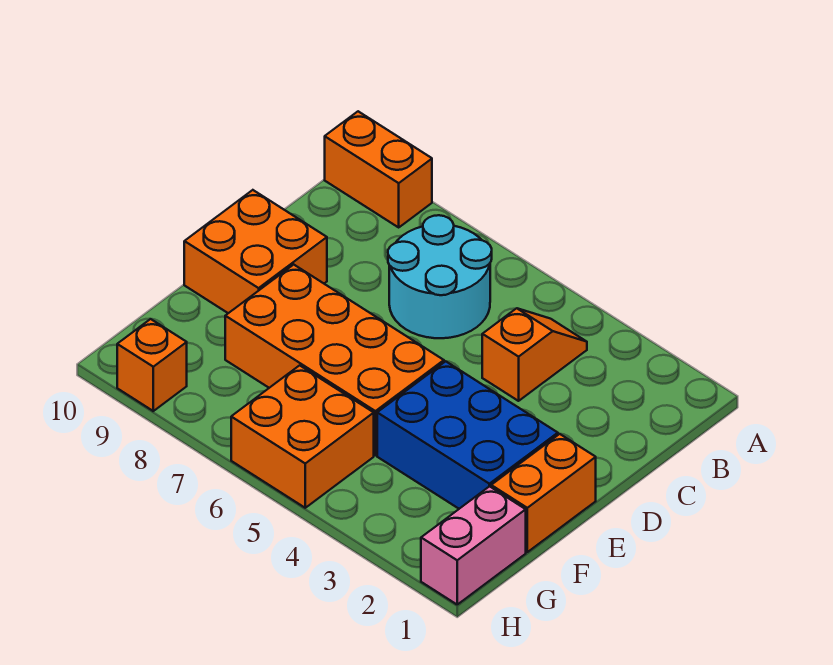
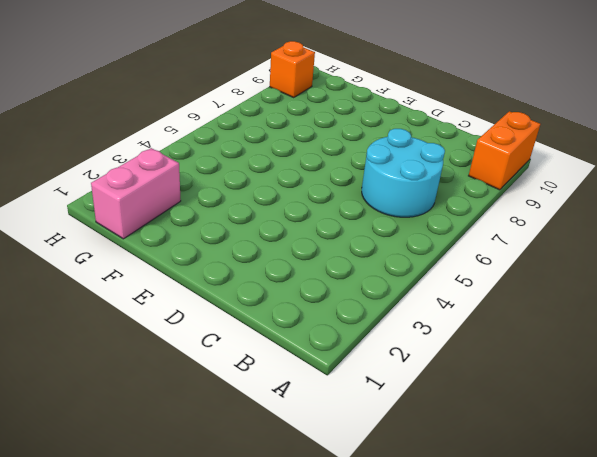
pink 1x2 brick [91,148,181,239] -> pink 1x2 brick turned to [421,486,526,604]
none -> orange 1x2 slope [482,308,587,401]
none -> orange 2x2 brick [184,190,327,313]

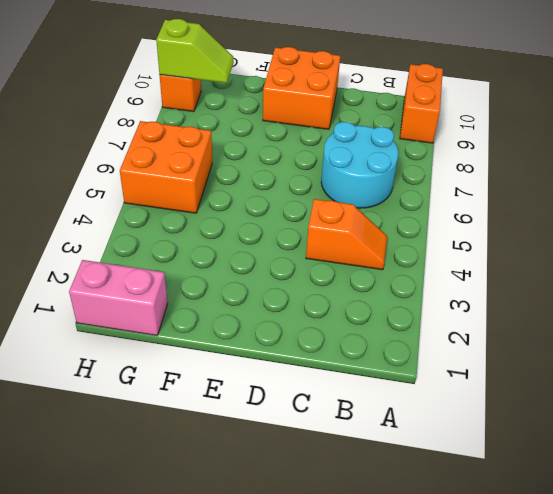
lime 1x2 slope [156,19,234,83] -> none
none -> orange 1x2 brick [491,434,596,552]
none -> blue 2x3 brick [377,361,558,509]

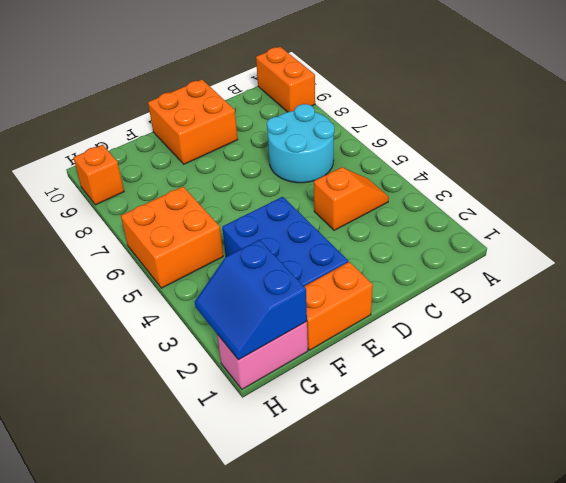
blue 2x2 slope [195,240,307,360] -> none
none -> orange 2x4 brick [225,265,444,455]

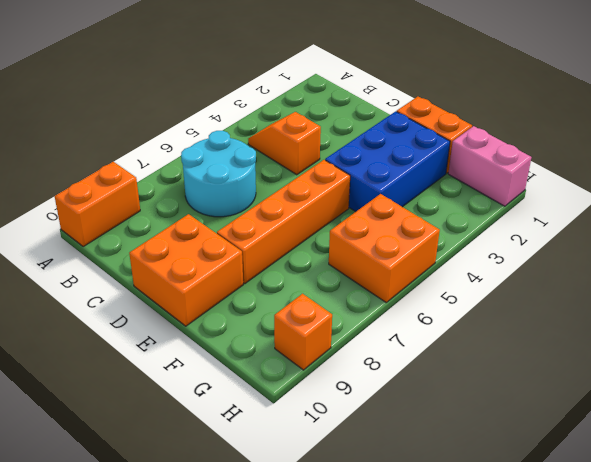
orange 1x4 brick [217,160,350,284] -> orange 2x4 brick [225,265,444,455]

